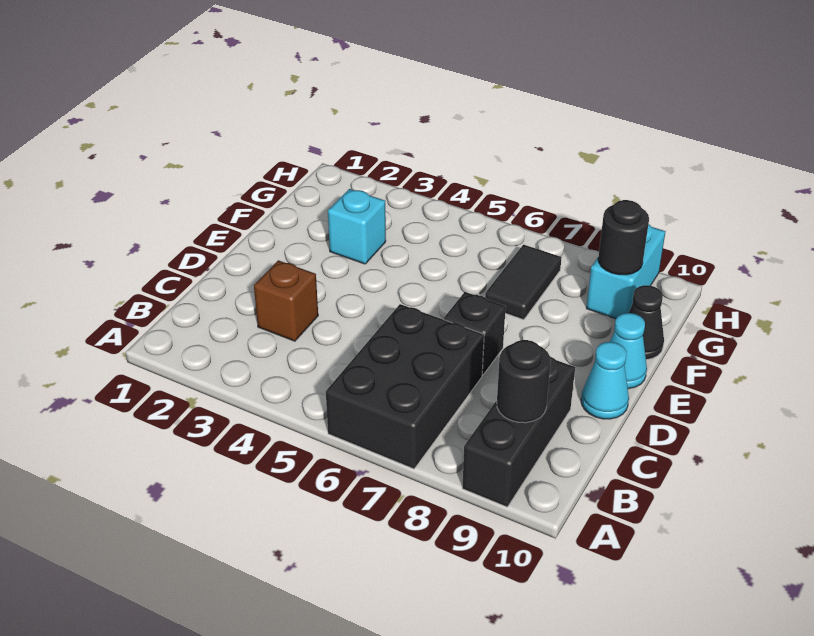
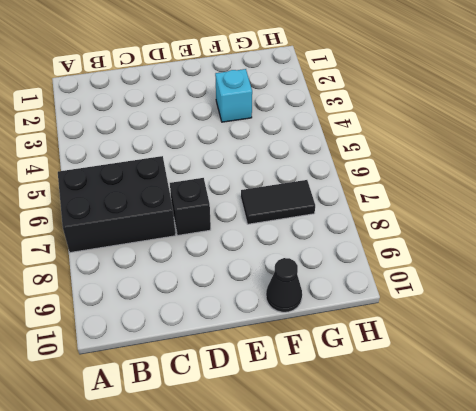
none -> black 1x3 brick [462,357,575,507]
none -> brown 1x1 brick [254,260,318,341]
none -> cyan 1x1 cone [581,342,629,419]

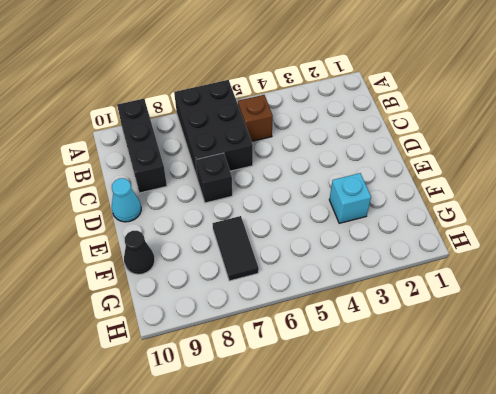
brown 1x1 brick [238,95,273,141] -> brown 1x1 brick moved to [254,260,318,341]
none -> cyan 1x1 cone [610,313,647,389]
none -> cyan 1x2 brick [586,224,665,319]
none -> black 1x1 round brick [497,340,551,423]

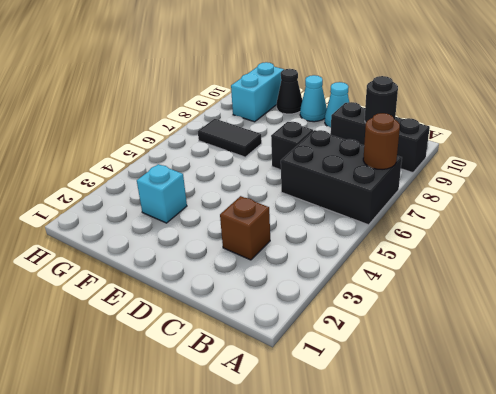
brown 1x1 round brick [363,113,400,170] -> none
cyan 1x2 brick [231,62,284,122] -> cyan 1x2 brick turned to [586,224,665,319]
none -> black 1x1 round brick [598,200,649,275]

